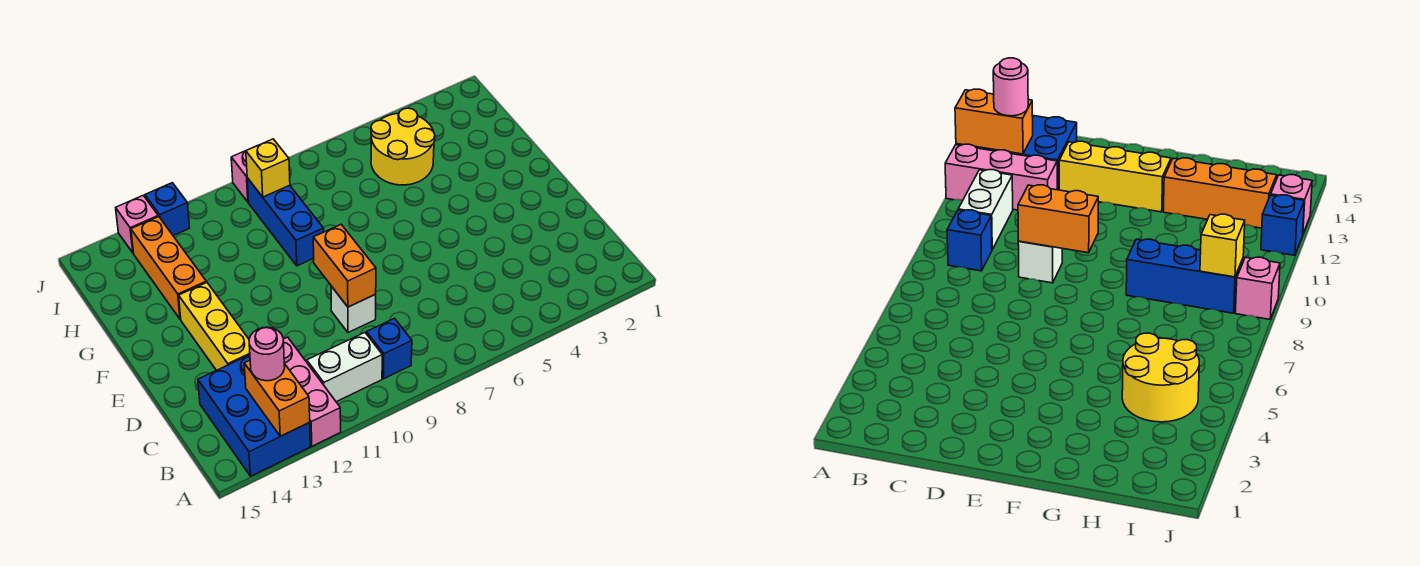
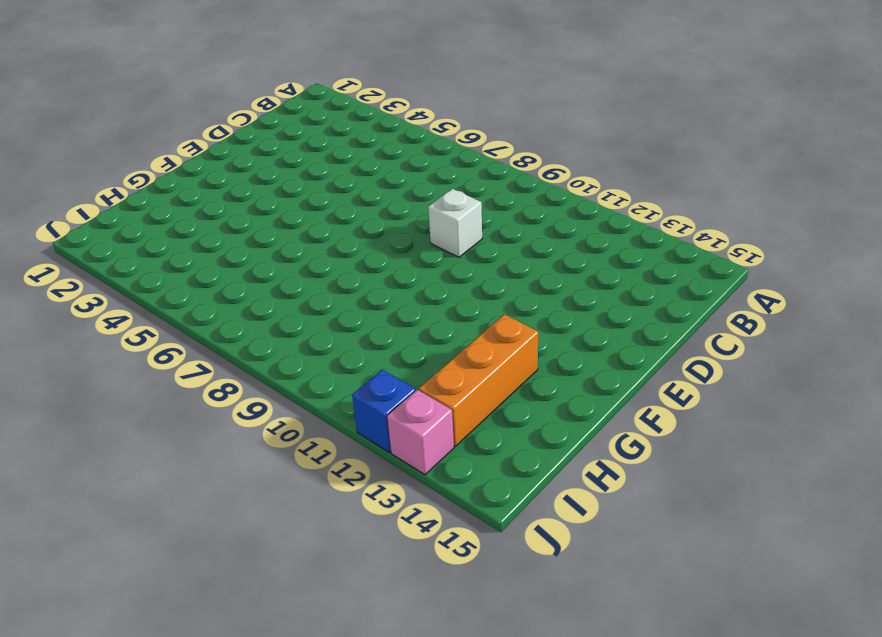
none -> pink 1x3 brick [283,337,341,446]
none -> blue 2x3 brick [198,355,310,476]
none -> blue 1x1 brick [367,318,412,379]

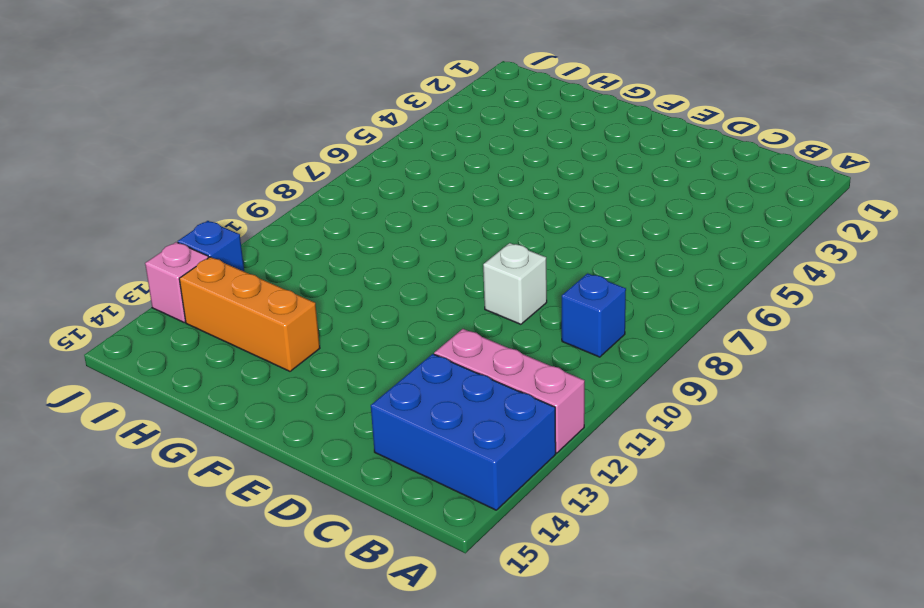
none -> white 1x2 brick [307,333,382,402]
none -> yellow 1x3 brick [179,282,250,370]
none -> blue 1x3 brick [247,178,324,266]

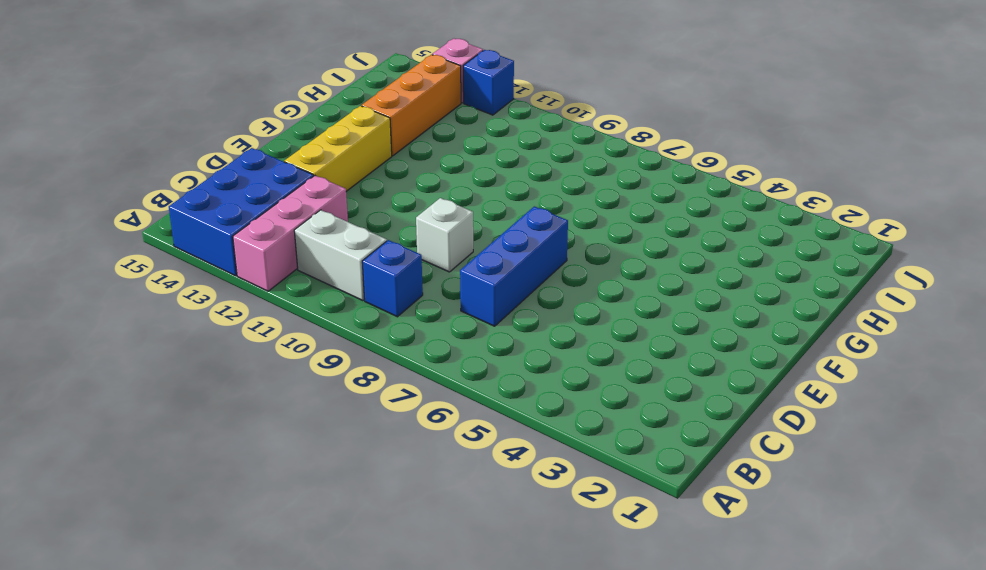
blue 1x3 brick [460,206,568,326] -> blue 1x3 brick moved to [247,178,324,266]
none -> yellow 2x2 round brick [371,108,435,185]
none -> pink 1x1 brick [231,151,249,202]
none -> orange 1x2 brick [244,360,310,436]

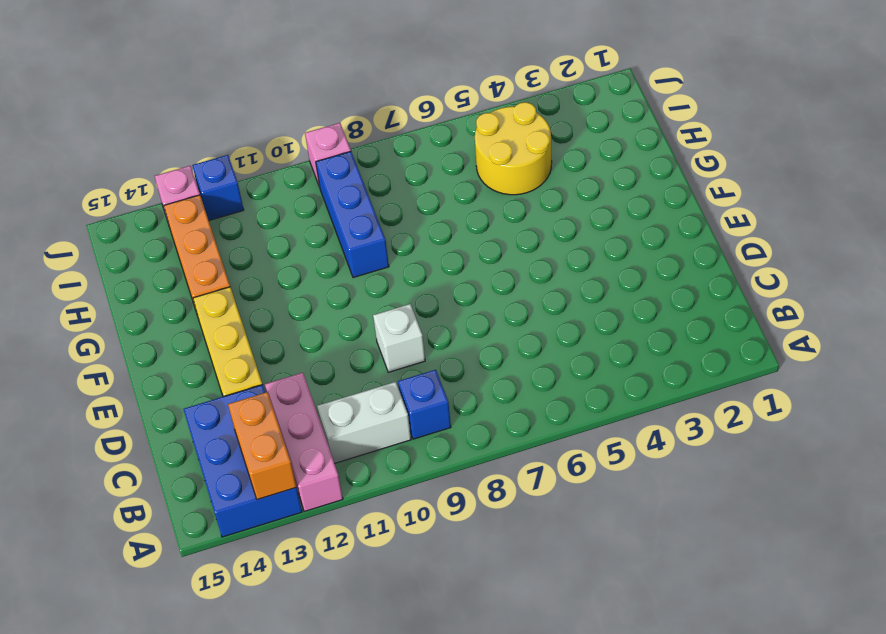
none -> orange 1x2 brick [313,225,376,307]
none -> yellow 1x1 brick [246,139,290,197]
none -> pink 1x1 round brick [249,327,285,381]

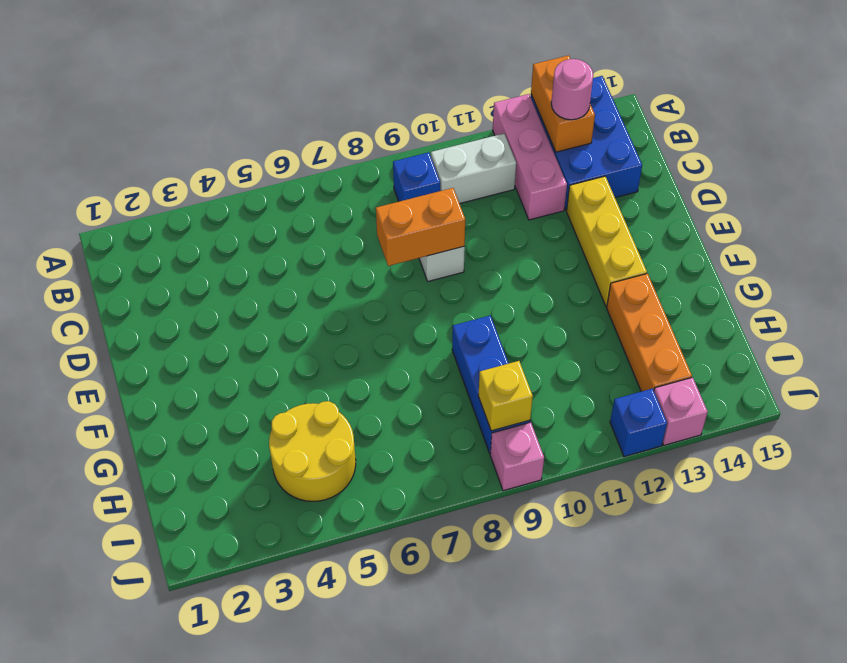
orange 1x2 brick [376,188,465,266] -> orange 1x2 brick turned to [313,225,376,307]

